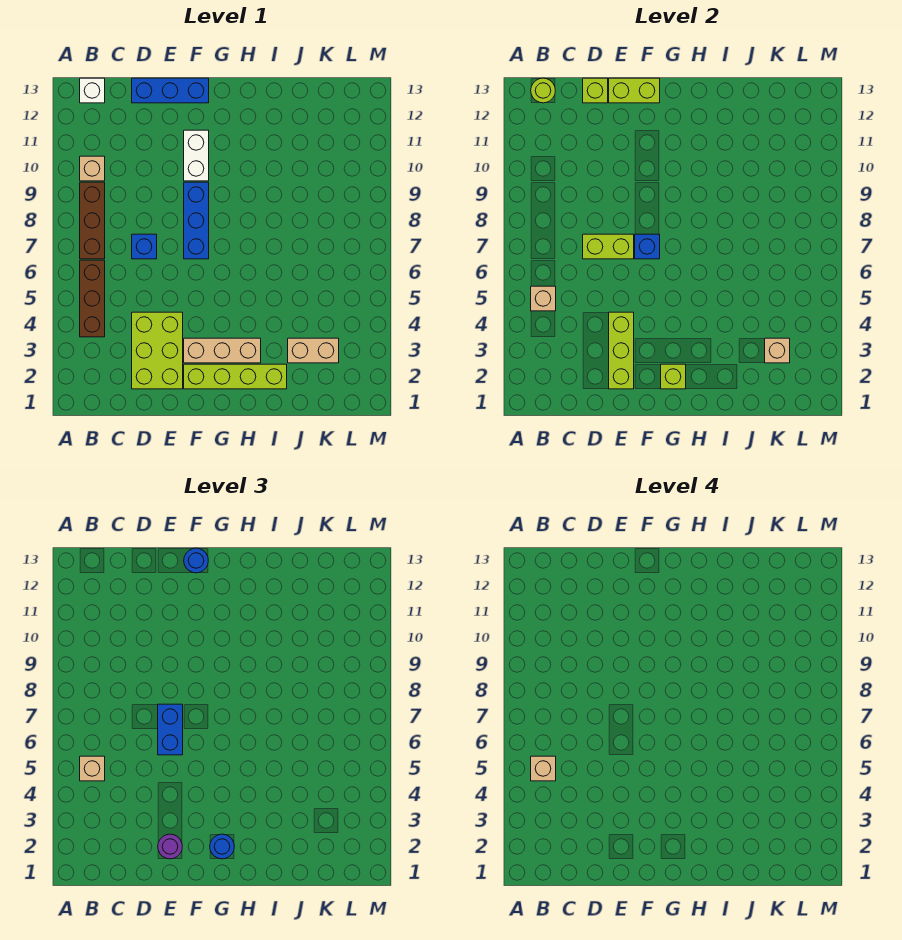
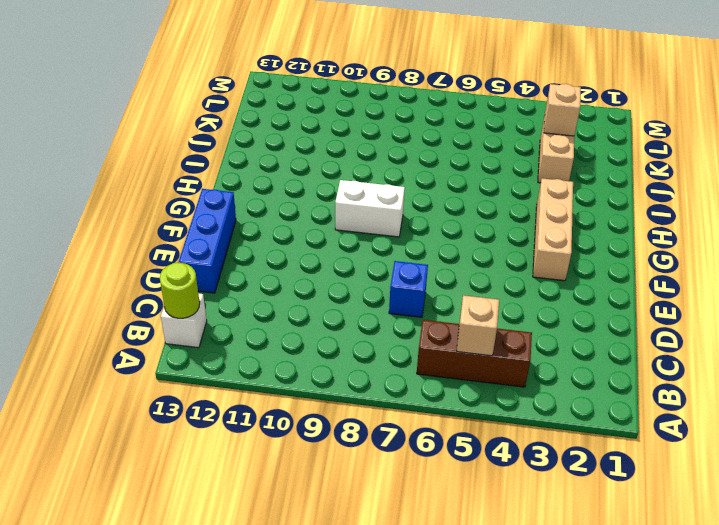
white 1x2 brick [335,180,405,237] -> white 1x2 brick moved to [184,130,209,181]
none -> brown 1x3 brick [80,182,105,259]
none -> tan 1x1 brick [80,156,105,181]
none -> lime 2x3 brick [132,312,183,389]

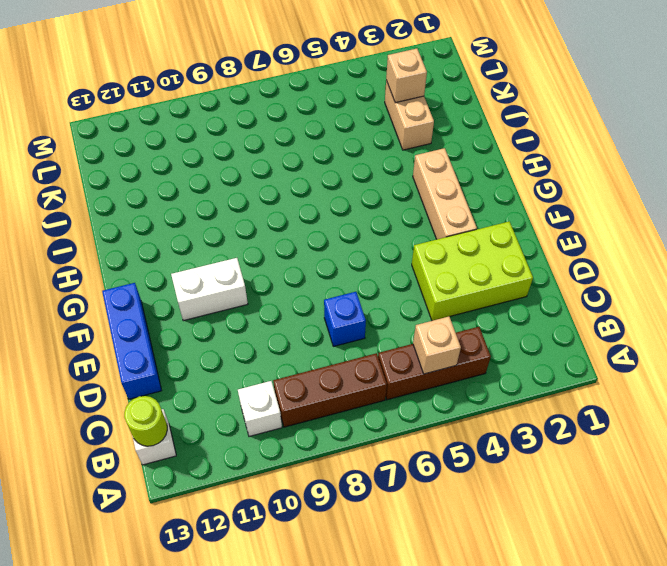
white 1x1 brick [238,381,282,436] -> tan 1x1 brick [80,156,105,181]
none -> lime 1x4 brick [184,364,287,389]
none -> blue 1x3 brick [184,182,209,259]
none -> lime 1x2 brick [583,234,634,259]

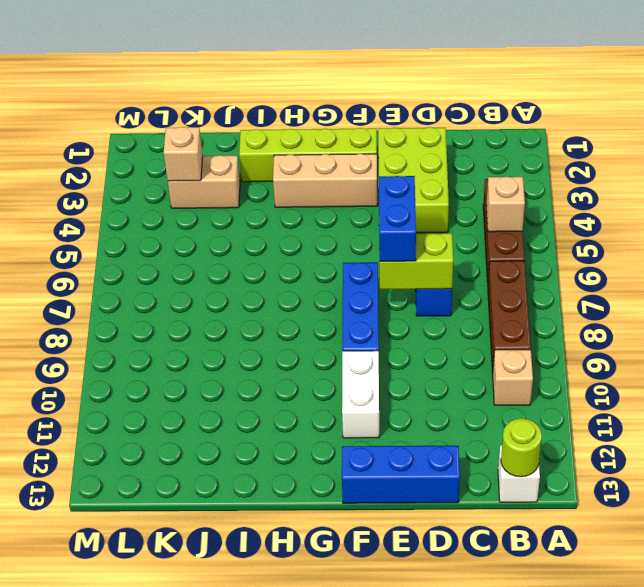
none -> lime 1x1 brick [583,78,608,103]
none -> lime 1x3 brick [609,312,634,389]
none -> lime 1x2 brick [609,78,660,103]

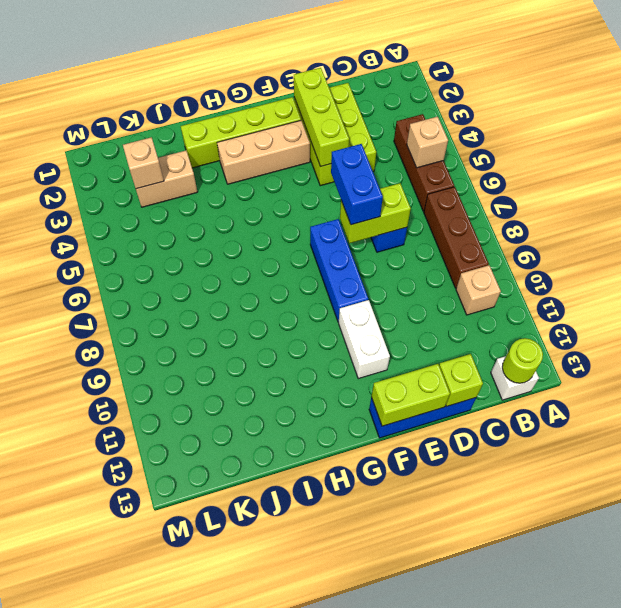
none -> blue 1x1 brick [635,234,660,259]
none -> lime 1x1 brick [661,364,686,389]
none -> tan 1x1 brick [80,756,105,781]

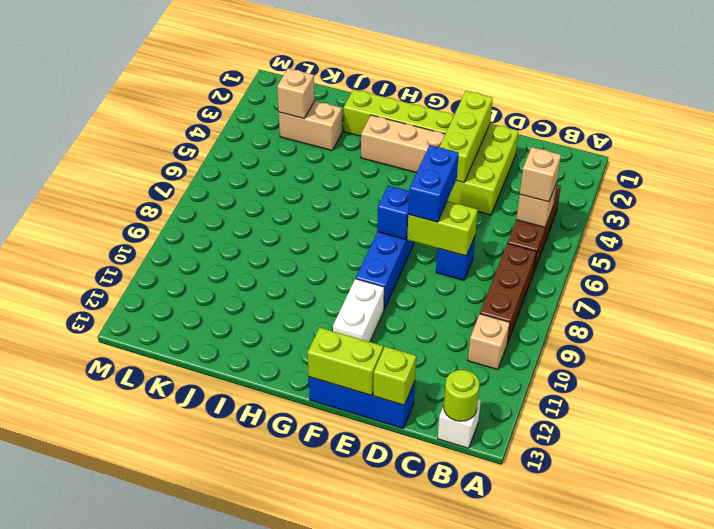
none -> lime 1x1 brick [661,364,686,389]
none -> purple 1x1 round brick [158,834,182,859]
none -> blue 1x1 round brick [184,548,208,573]

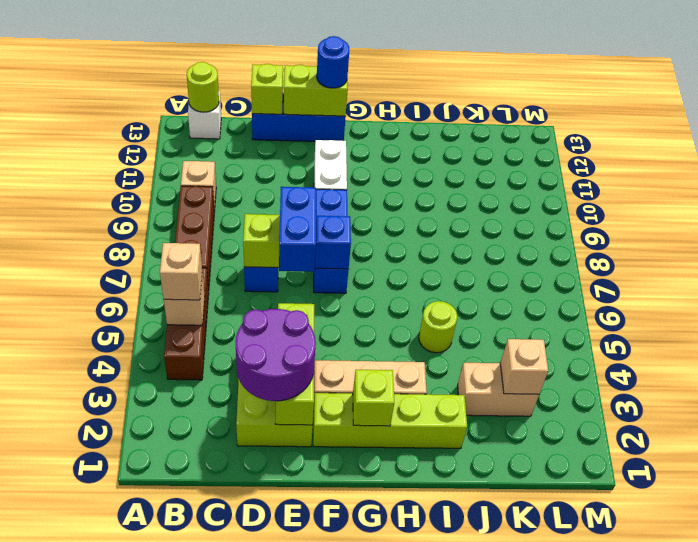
purple 2x2 round brick [235,309,316,401] -> purple 1x1 round brick [158,834,182,859]
lime 1x1 round brick [419,301,457,353] -> none
none -> blue 1x1 round brick [210,834,234,859]
none -> tan 1x1 brick [531,756,556,781]

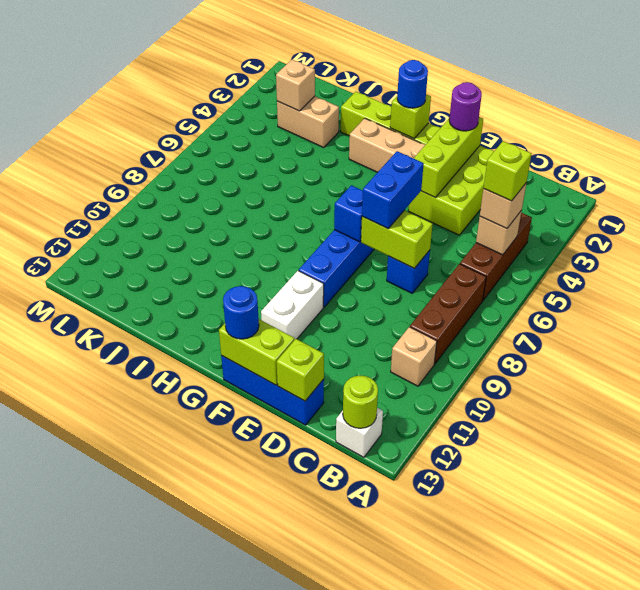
lime 1x1 brick [484,141,531,201] -> tan 1x1 brick [531,756,556,781]

